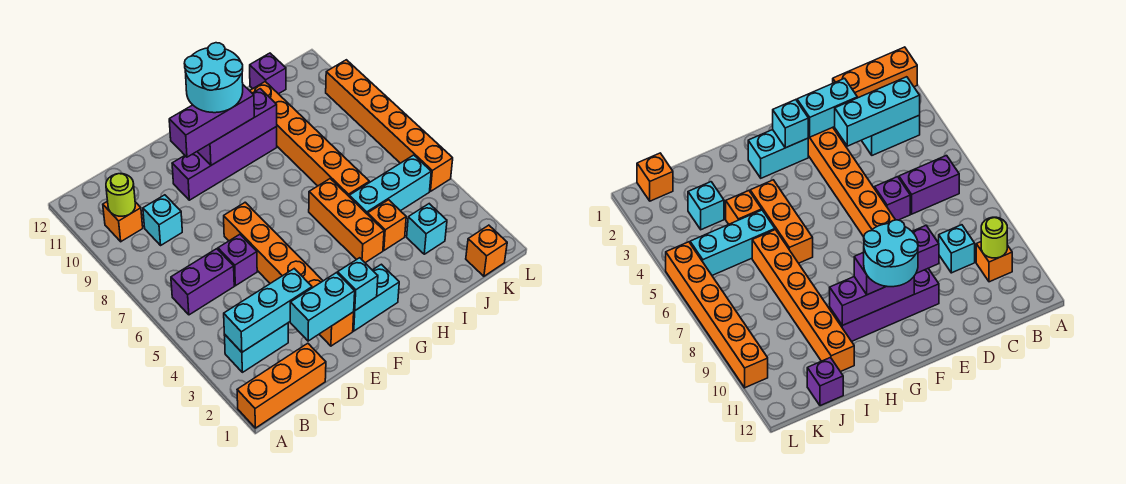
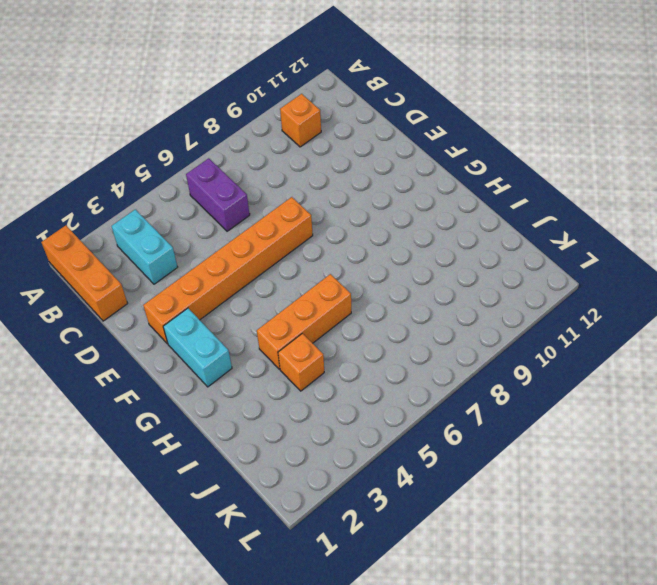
none -> cyan 1x1 brick [143,195,182,245]
none -> purple 1x1 brick [218,234,257,286]
none -> purple 1x4 brick [172,127,277,200]

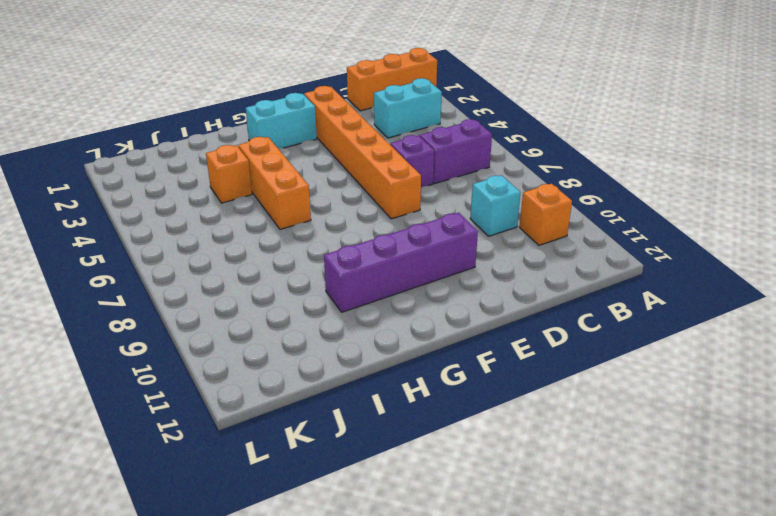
none -> cyan 1x3 brick [349,155,431,214]
none -> orange 1x6 brick [250,82,369,196]
none -> cyan 1x1 brick [407,204,447,254]

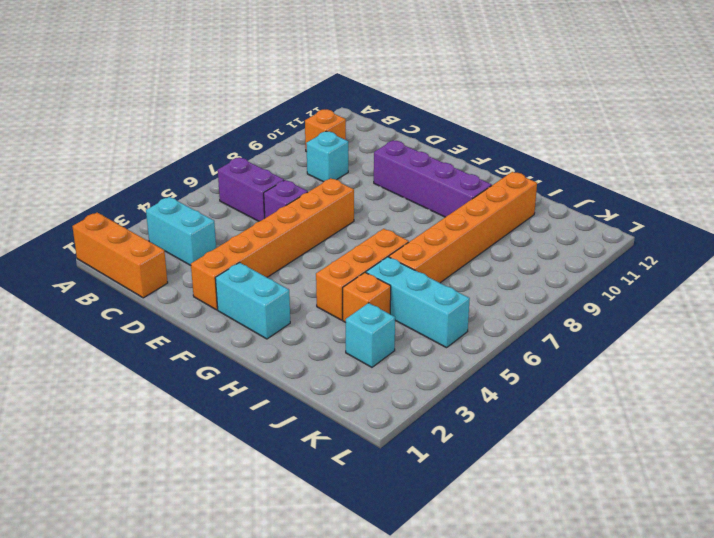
none -> purple 1x1 brick [250,53,286,94]
none -> orange 1x1 brick [466,225,507,276]
none -> orange 1x6 brick [326,60,453,191]

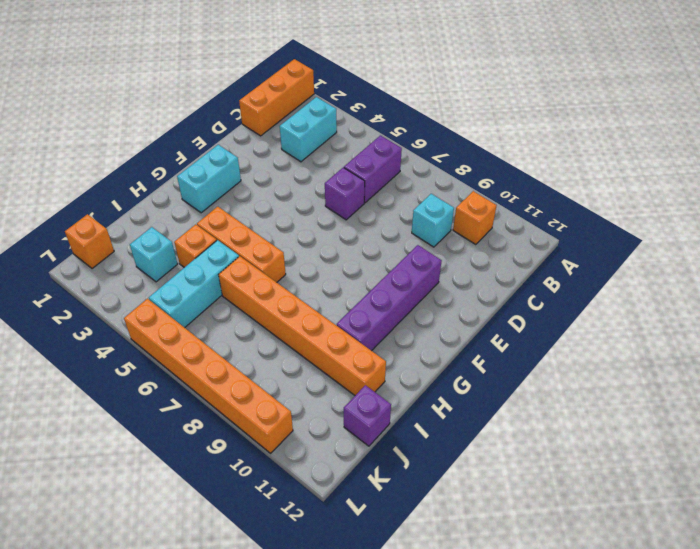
none -> orange 1x6 brick [224,202,354,346]
none -> cyan 1x3 brick [224,269,312,352]
none -> lime 1x1 round brick [106,174,135,216]

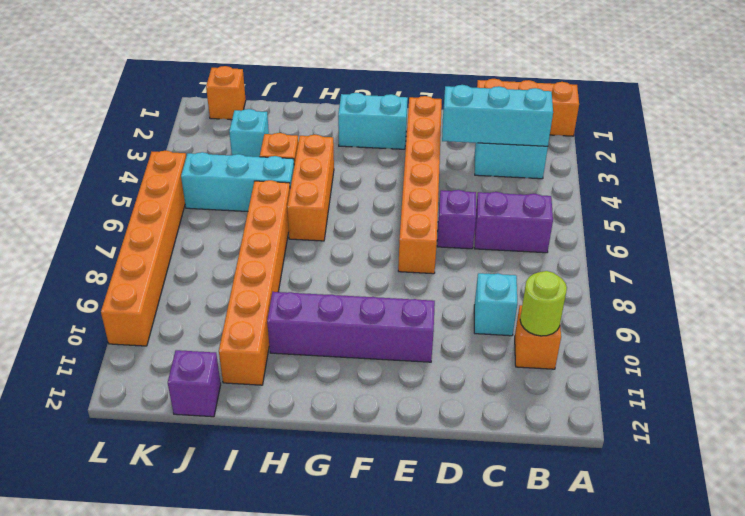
none -> cyan 1x2 brick [290,273,355,341]
none -> cyan 1x1 brick [338,258,378,311]
none -> purple 1x3 brick [197,89,277,165]

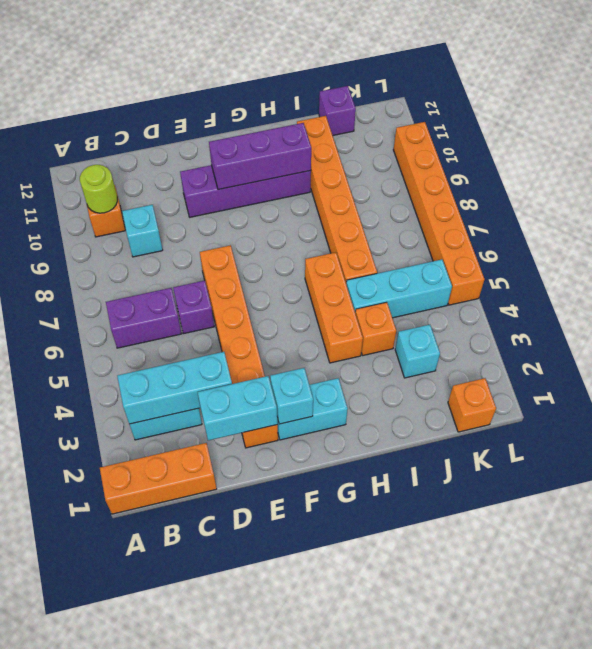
none -> purple 1x3 brick [169,85,254,157]
none -> cyan 2x2 round brick [184,43,243,113]

